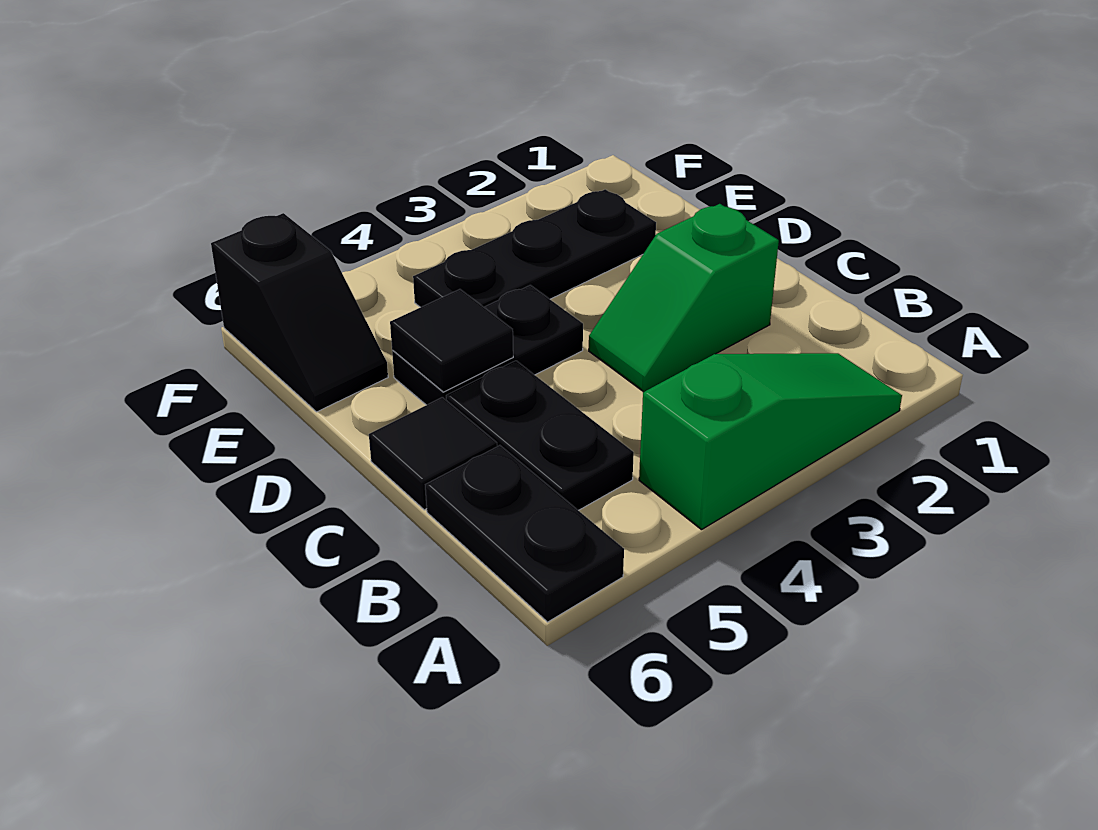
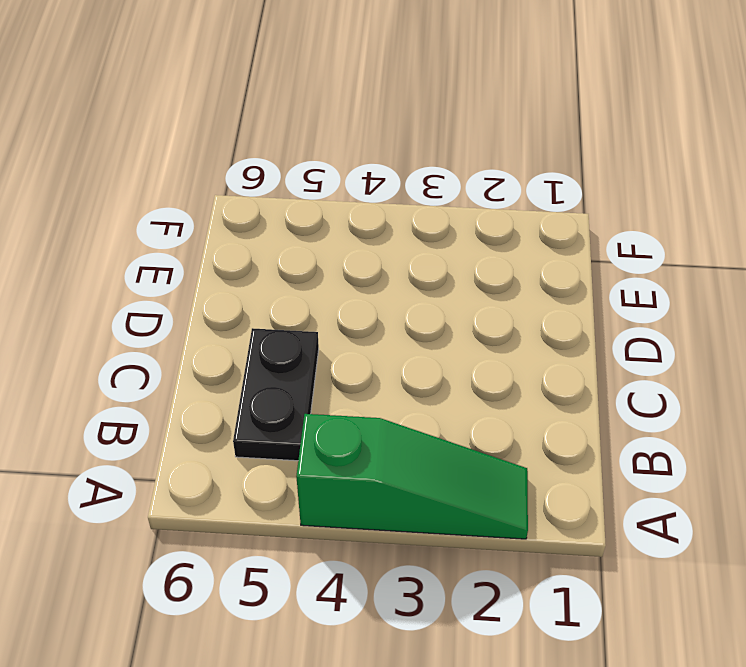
none -> black 1x2 plate [425,445,624,622]
none -> green 1x2 slope [589,204,779,392]

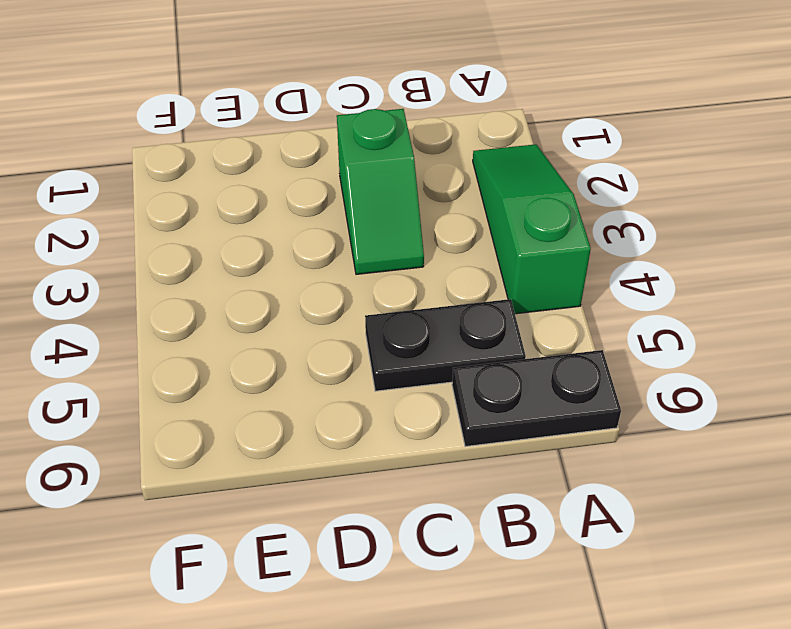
none -> black 1x1 tile [369,397,497,510]
none -> black 1x2 plate [392,285,583,405]

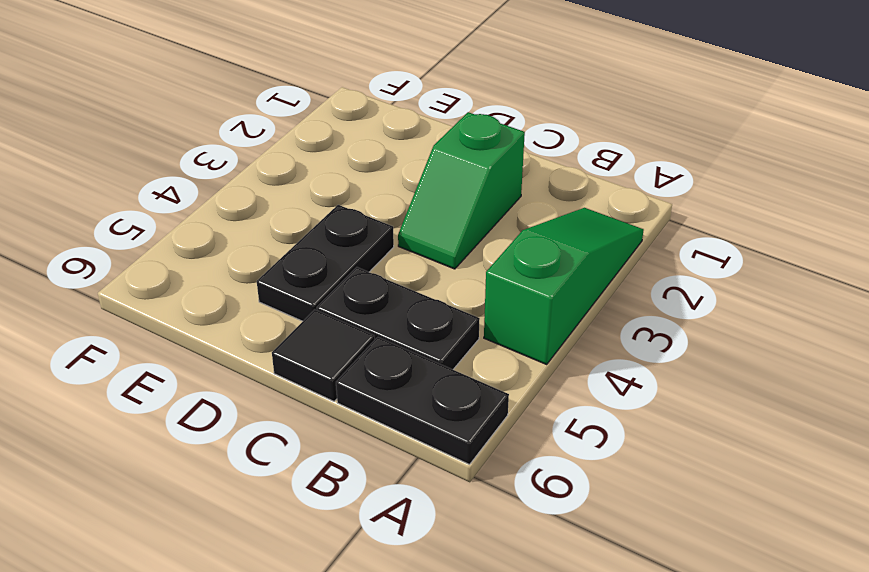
none -> black 1x3 plate [413,189,656,307]
none -> black 1x2 slope [211,213,388,412]

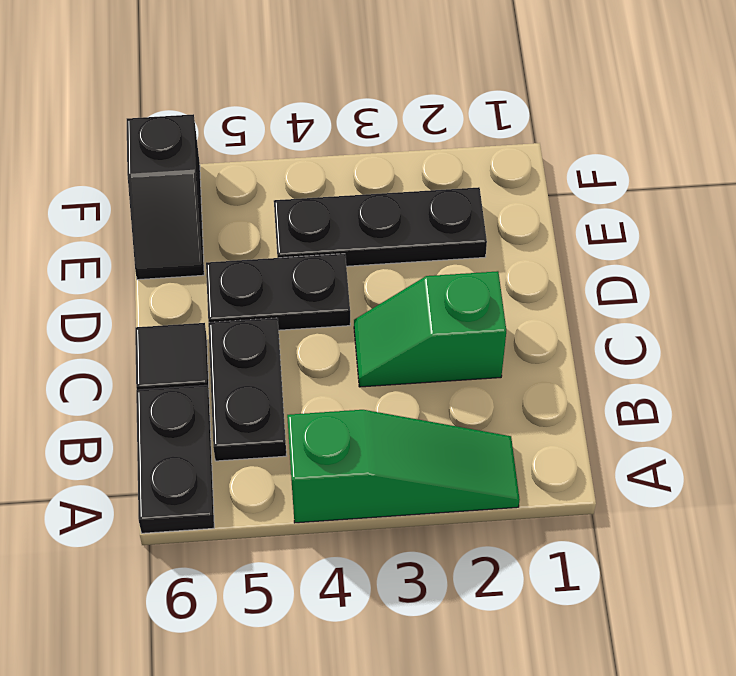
none -> black 1x1 tile [390,289,513,392]

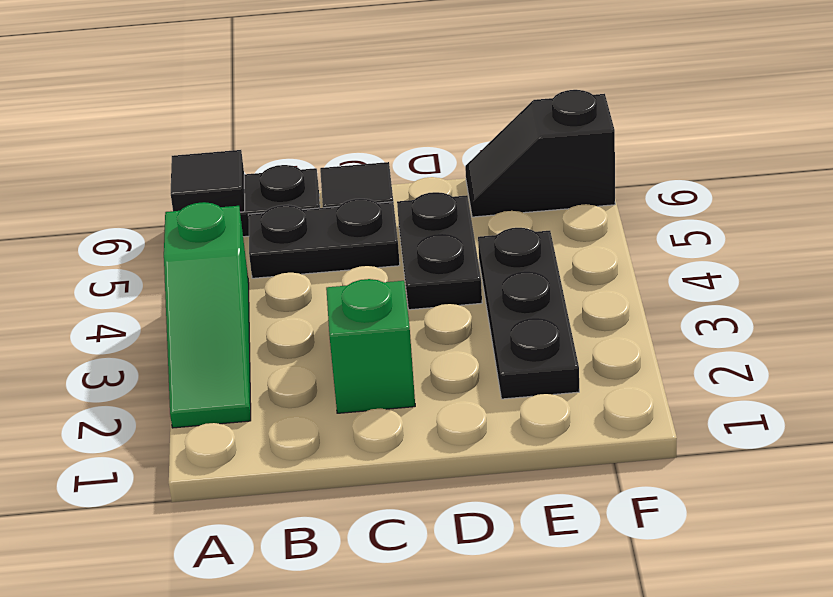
black 1x1 tile [171,150,245,212] -> black 1x1 tile moved to [390,289,513,392]

